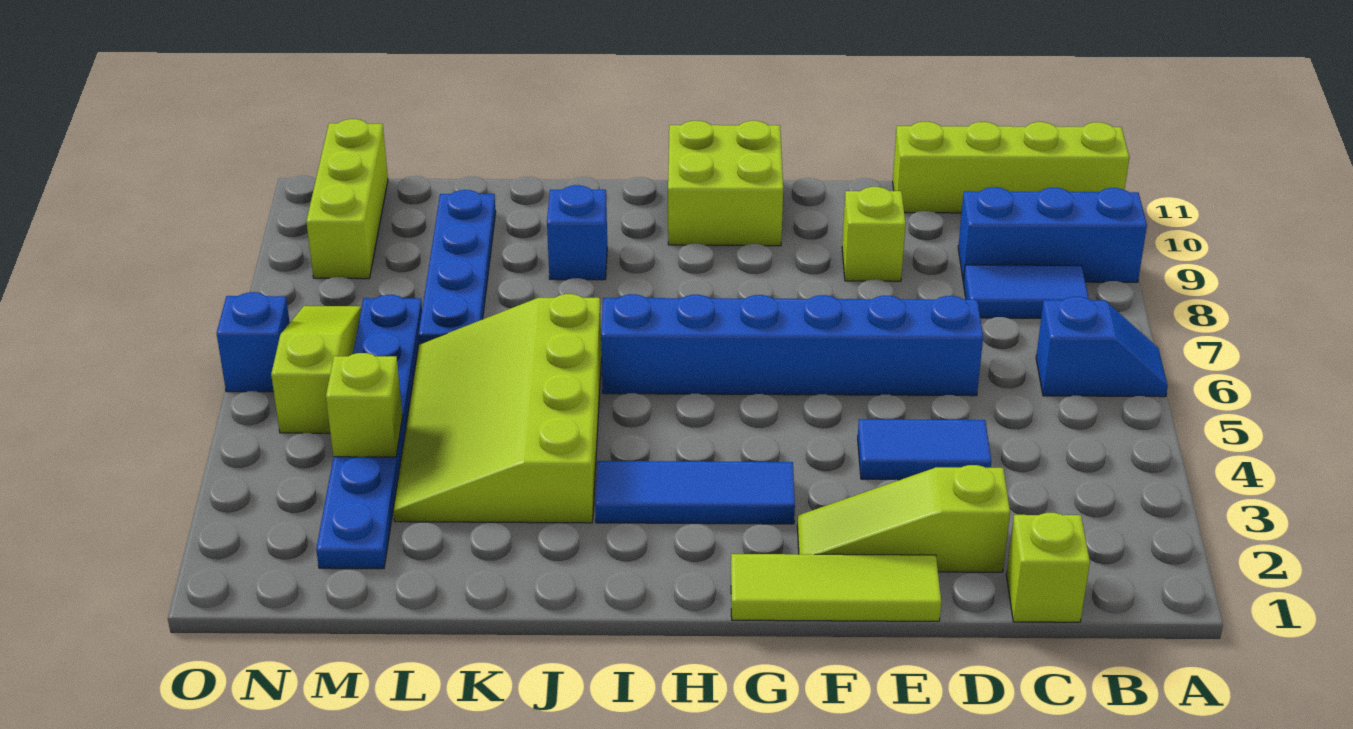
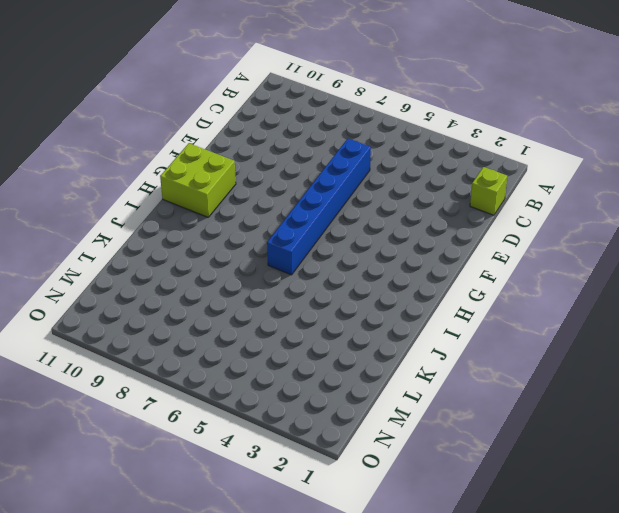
none -> blue 1x2 slope [1036,297,1168,397]
none -> blue 1x3 brick [958,187,1147,282]
none -> lime 1x4 brick [893,122,1129,213]

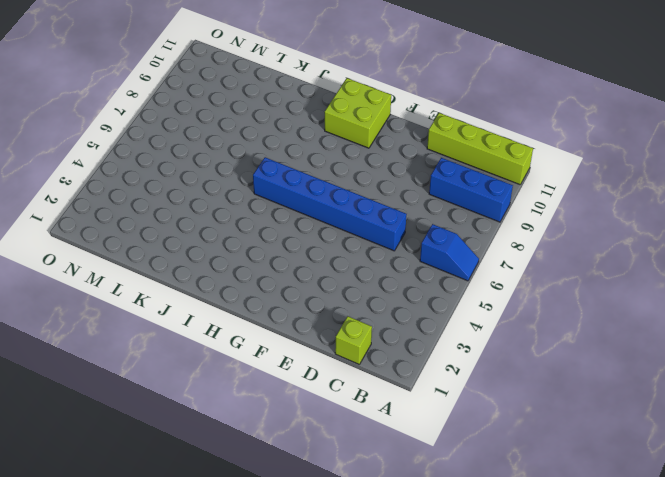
none -> blue 1x2 tile [963,265,1089,318]
none -> lime 1x3 slope [797,465,1010,572]
none -> blue 1x2 tile [858,419,991,480]

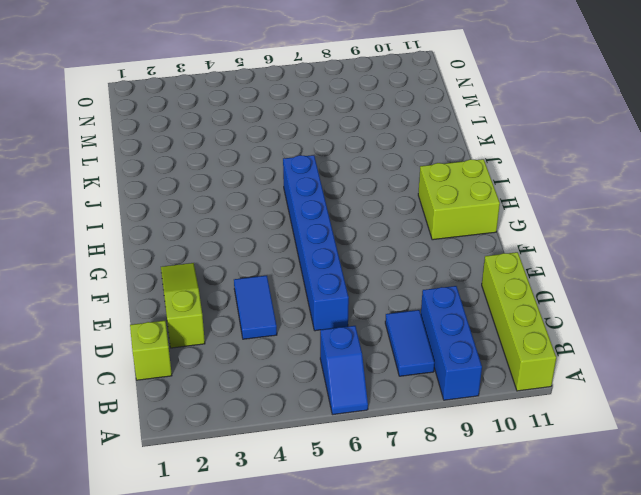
none -> lime 1x3 tile [731,554,941,621]
none -> lime 1x1 brick [842,187,906,281]
none -> blue 1x3 tile [595,461,795,524]

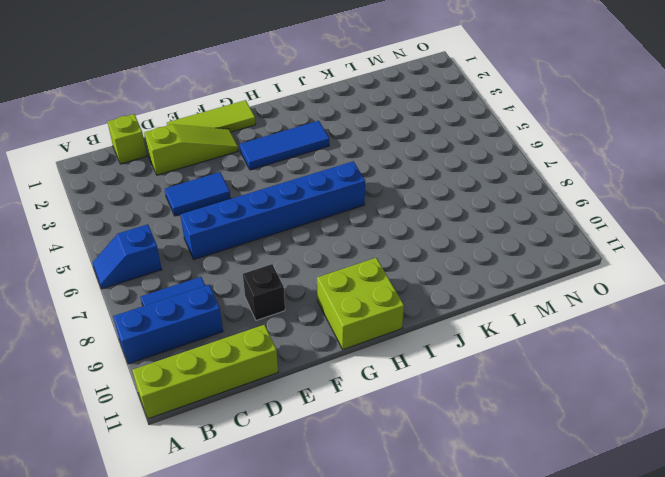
black 1x1 brick [243,264,285,320] -> lime 1x1 brick [842,187,906,281]
none -> lime 3x4 slope [394,294,602,523]
none -> blue 1x1 brick [547,185,607,280]
none -> blue 1x4 plate [419,190,496,344]

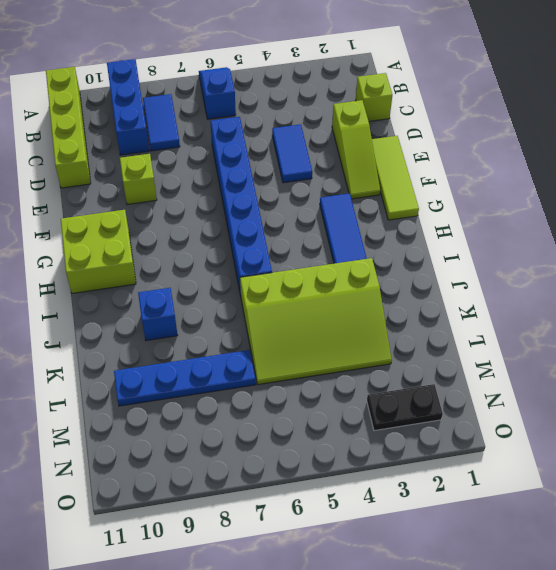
black 1x2 plate [367,384,443,431] -> none
none -> blue 1x6 plate [316,295,422,569]
none -> lime 1x3 slope [271,306,362,433]
none -> lime 1x3 brick [306,119,388,279]

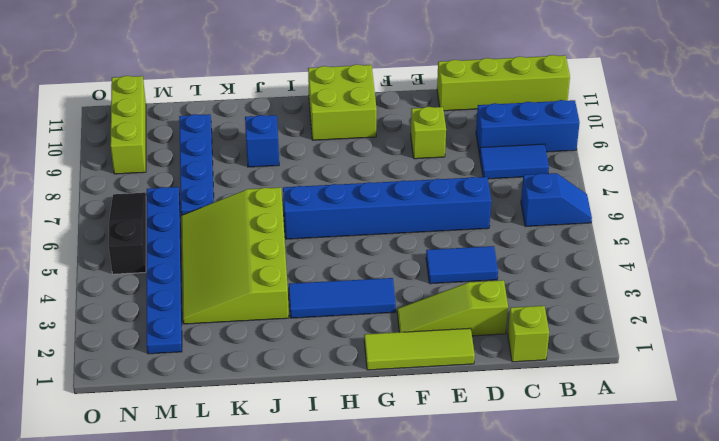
black 1x3 slope [109,193,146,274] -> lime 1x3 slope [271,306,362,433]
none -> blue 1x1 brick [217,292,290,392]
none -> lime 1x1 brick [326,353,403,457]

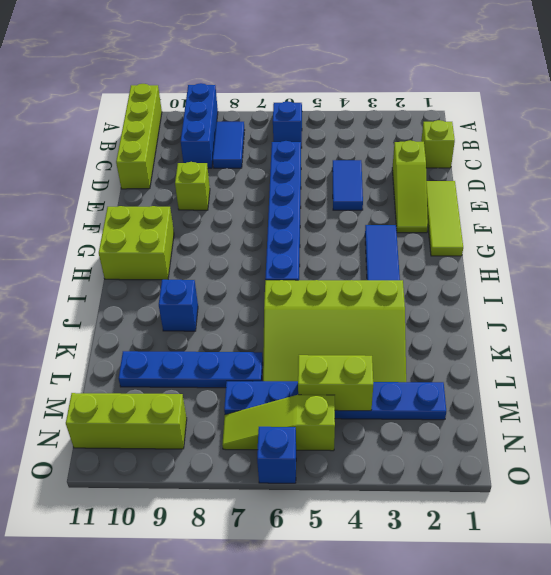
lime 1x2 brick [298,355,373,411] -> lime 1x1 brick [326,353,403,457]

